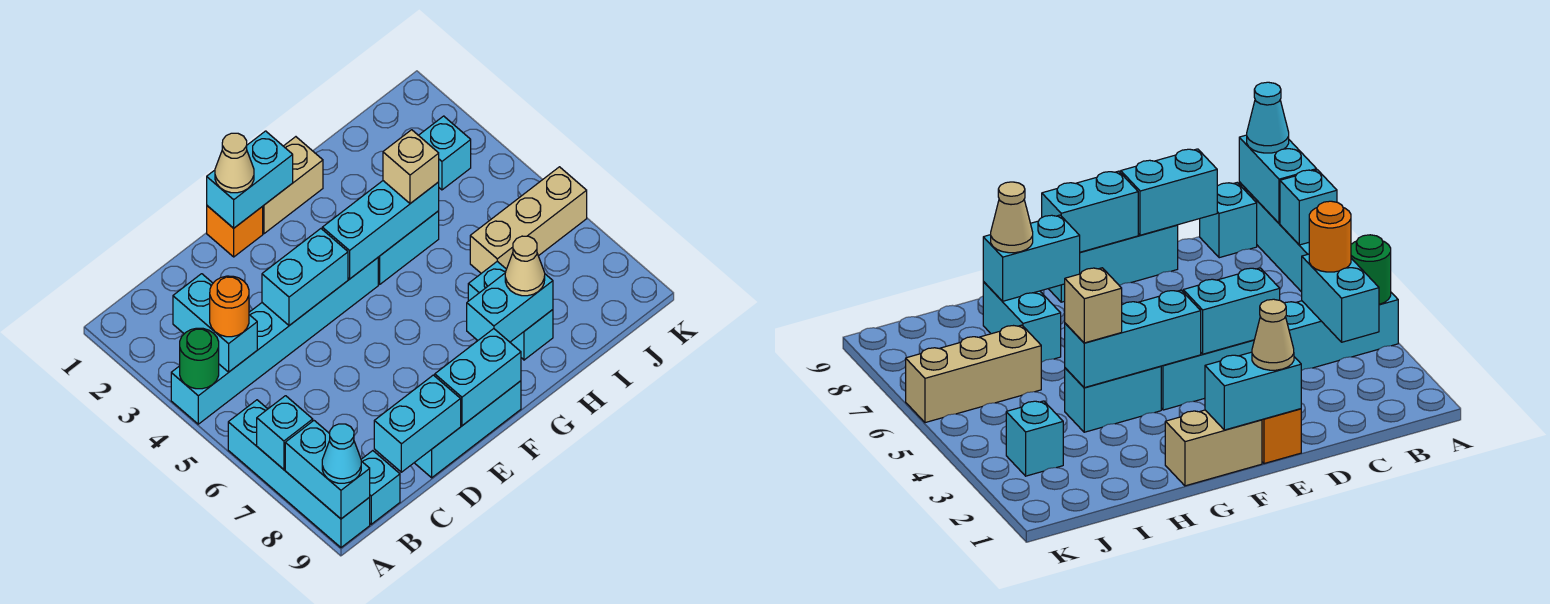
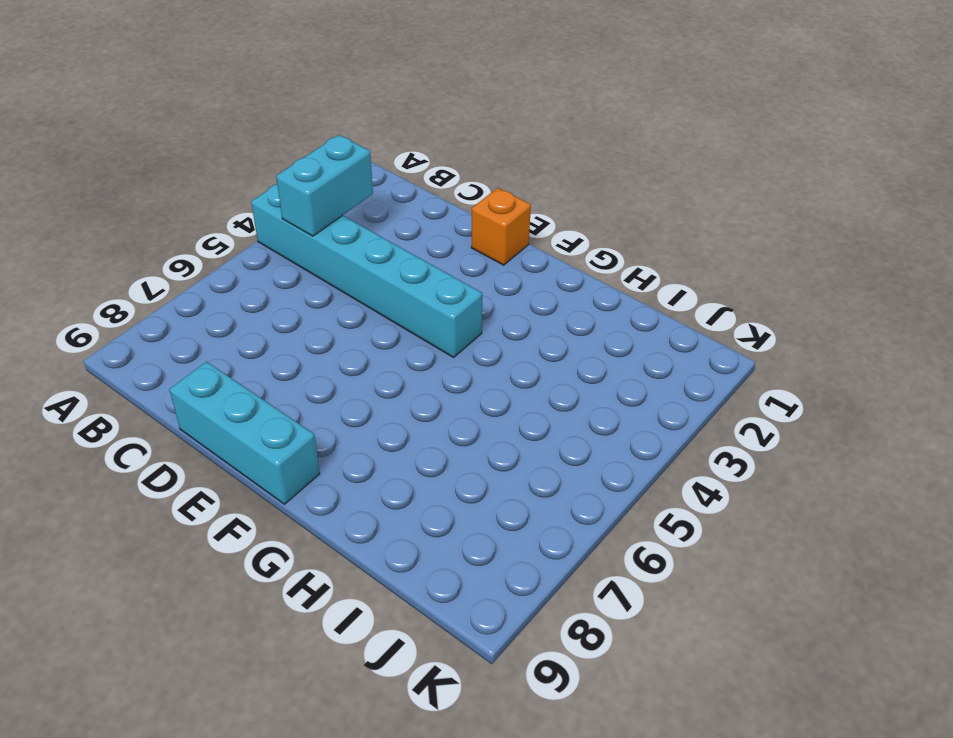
none -> cyan 1x4 brick [228,400,370,547]
none -> cyan 1x1 brick [361,451,400,524]
none -> tan 1x2 brick [262,137,323,234]

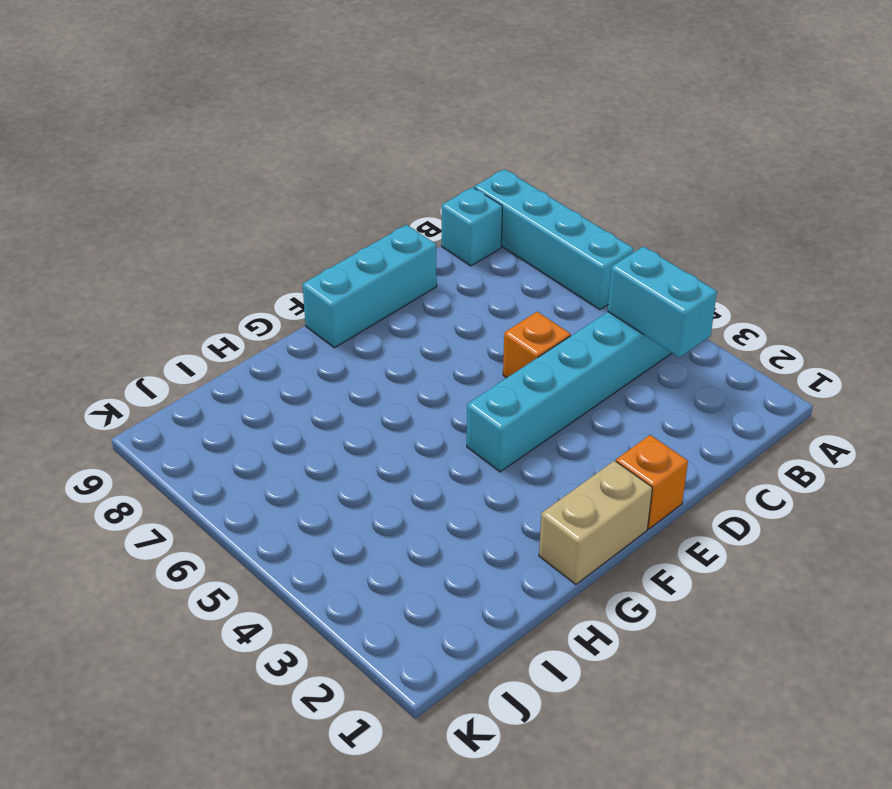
orange 1x1 brick [503,312,571,378] -> none
none -> cyan 1x2 brick [378,211,439,284]
none -> cyan 1x2 brick [468,261,553,360]
none -> tan 1x3 brick [470,167,587,273]

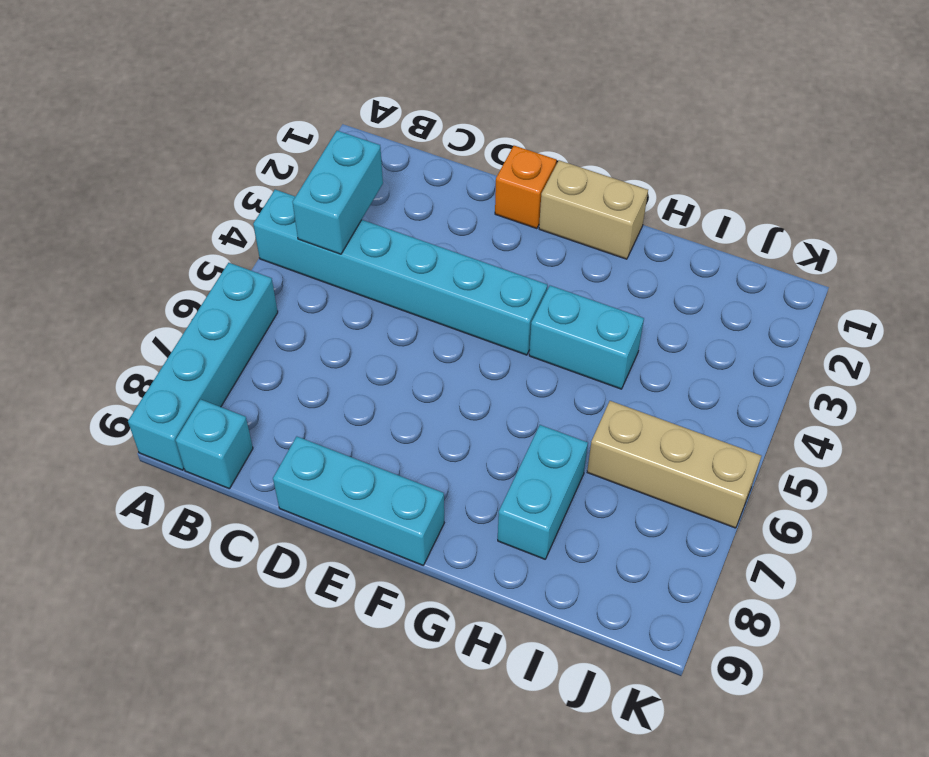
none -> cyan 1x1 brick [419,116,471,190]
none -> green 1x1 round brick [180,328,219,389]
none -> cyan 1x1 brick [257,396,313,469]

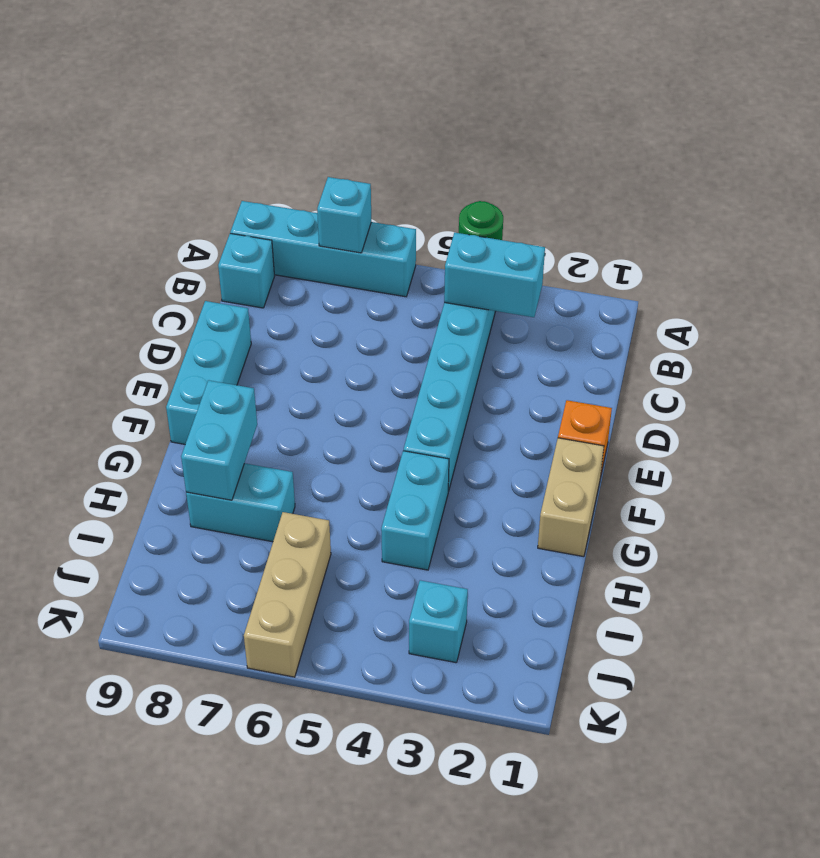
none -> cyan 1x2 brick [285,421,370,519]
none -> cyan 1x2 brick [374,375,461,472]
none -> cyan 1x2 brick [262,229,348,326]

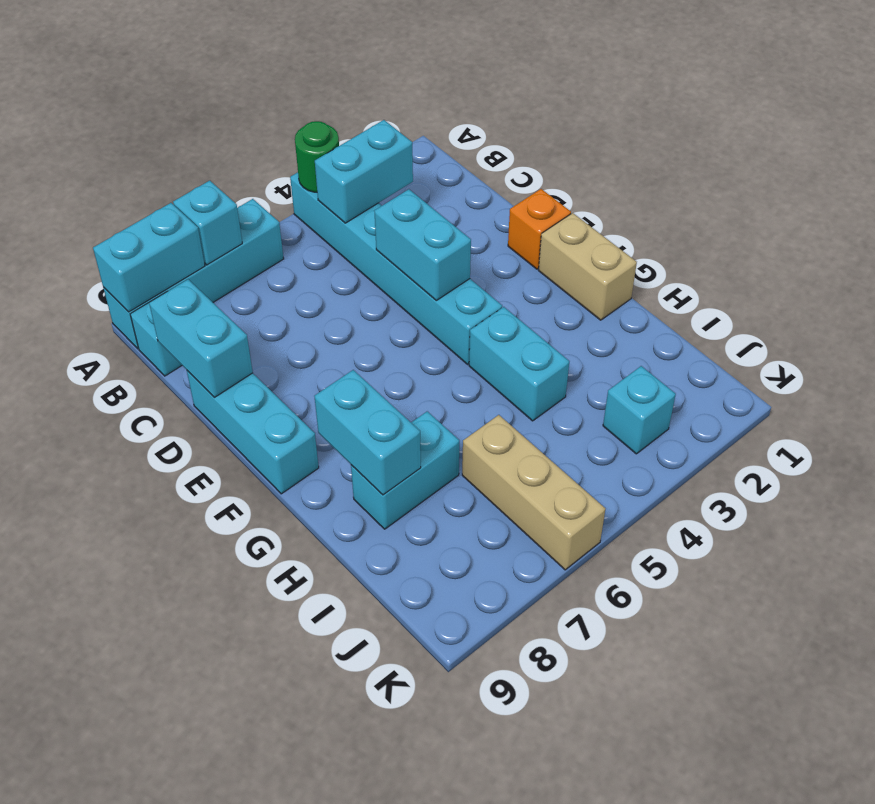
none -> cyan 1x2 brick [207,131,293,228]
none -> cyan 1x2 brick [435,329,521,426]
none -> cyan 1x3 brick [322,181,439,279]

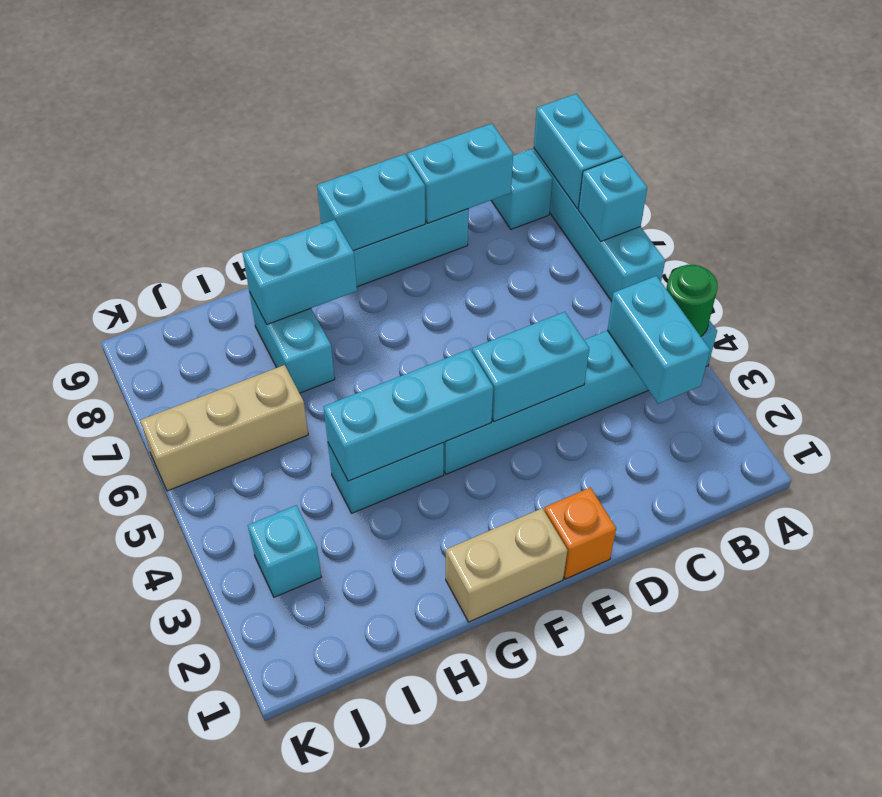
none -> cyan 1x2 brick [207,131,293,228]
none -> cyan 1x1 cone [322,424,361,483]
none -> orange 1x1 round brick [210,276,249,337]

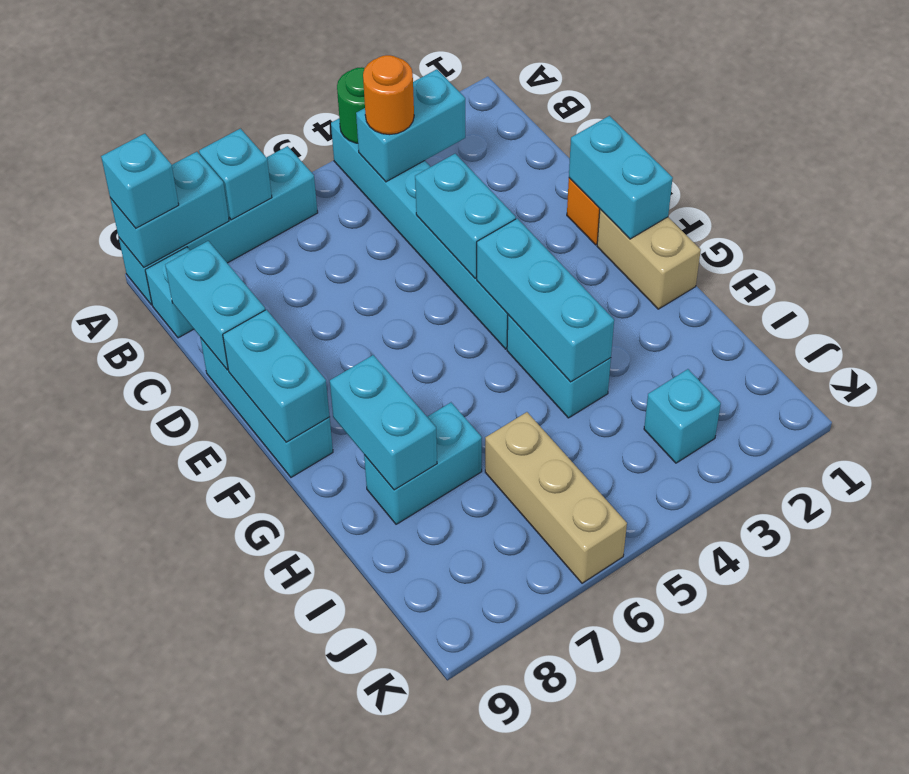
cyan 1x1 brick [101,134,179,228] -> cyan 1x1 cone [322,424,361,483]
none -> tan 1x1 cone [215,133,254,193]
none -> tan 1x1 brick [383,130,439,204]
none -> tan 1x1 cone [505,236,545,296]

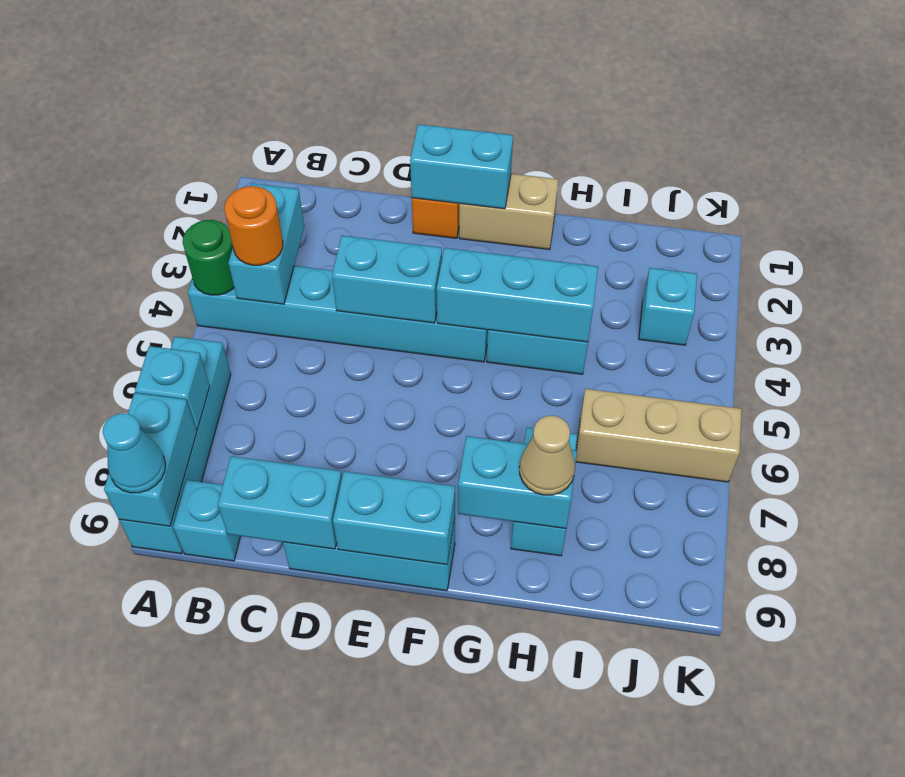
none -> tan 1x1 cone [215,133,254,193]
none -> tan 1x1 brick [383,130,439,204]

